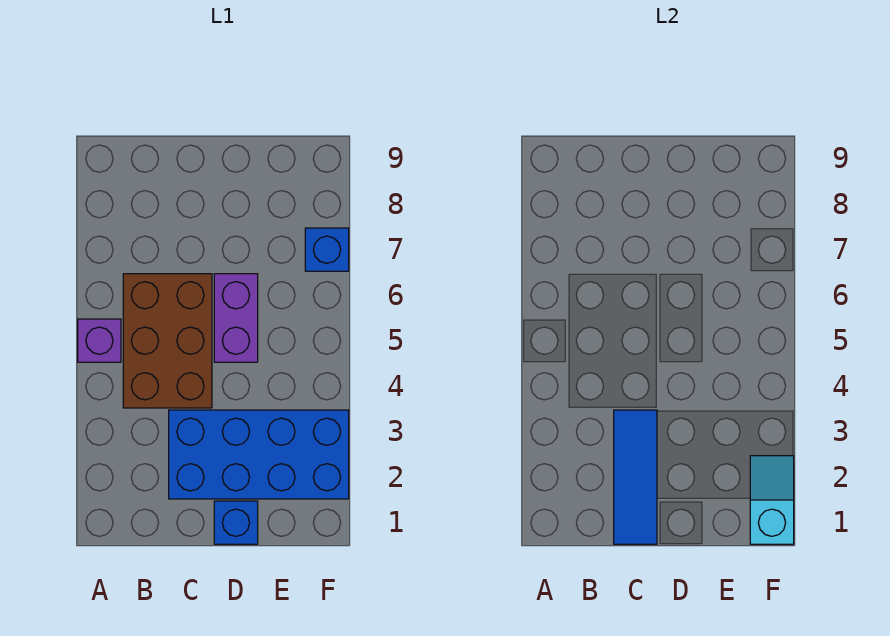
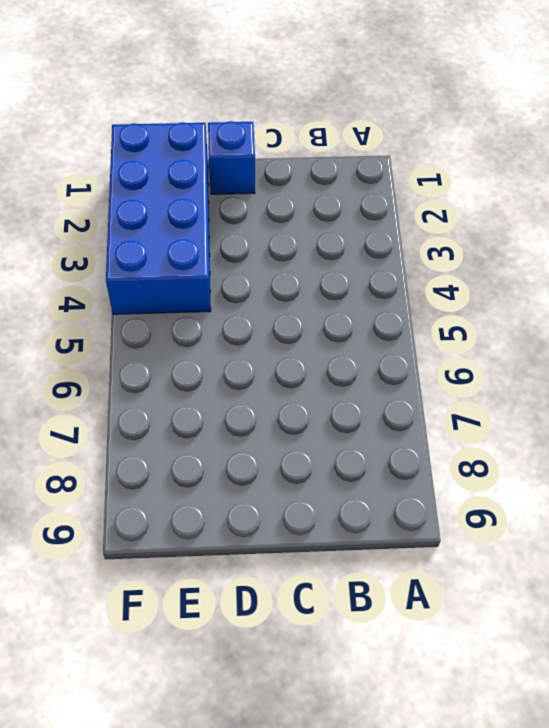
blue 2x4 brick [106,122,211,314] -> blue 2x4 brick turned to [169,410,349,499]
none -> purple 1x1 brick [78,319,121,362]
none -> brown 2x3 brick [123,274,212,408]

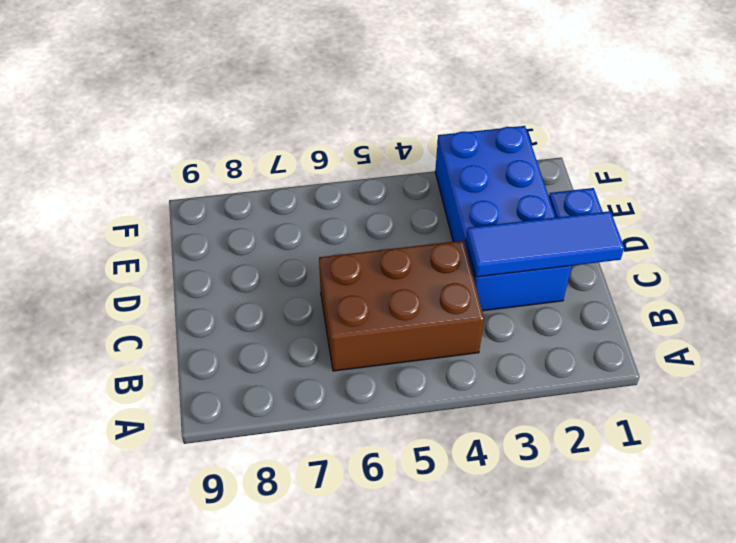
none -> purple 1x1 brick [78,319,121,362]
none -> purple 1x2 brick [214,274,258,362]

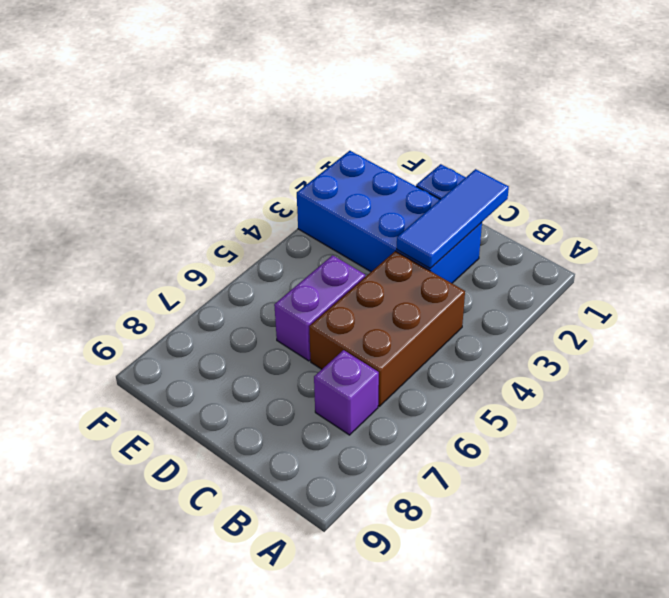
purple 1x1 brick [314,350,379,435] -> purple 1x1 brick moved to [78,319,121,362]
none -> blue 1x1 brick [305,228,349,271]
none -> cyan 1x2 slope [750,456,794,544]

